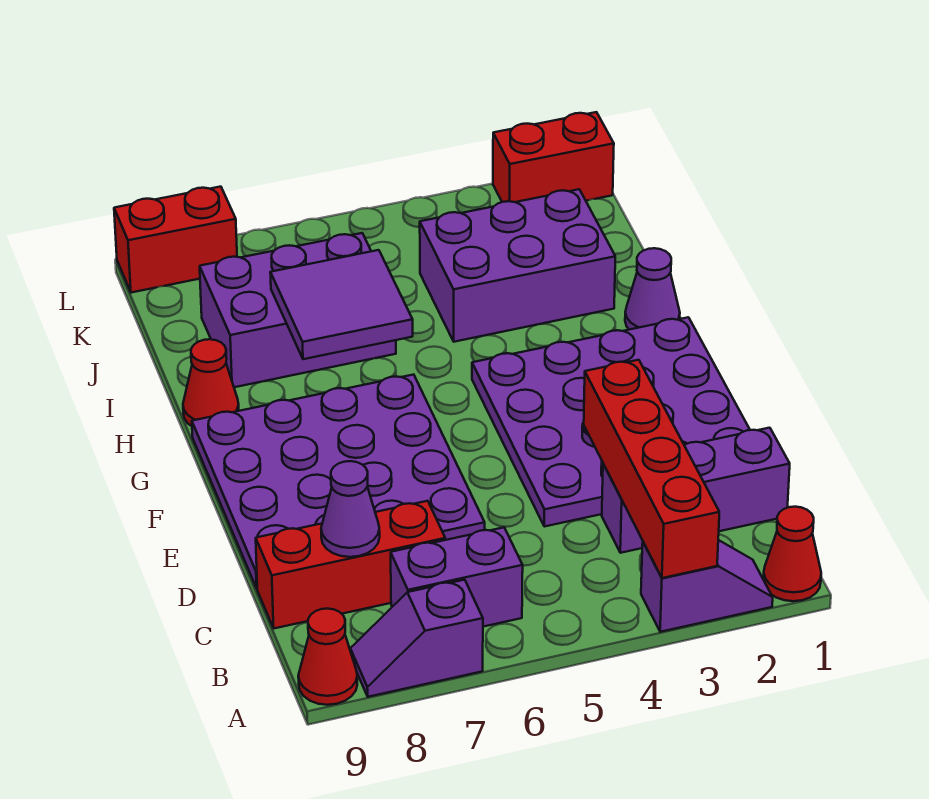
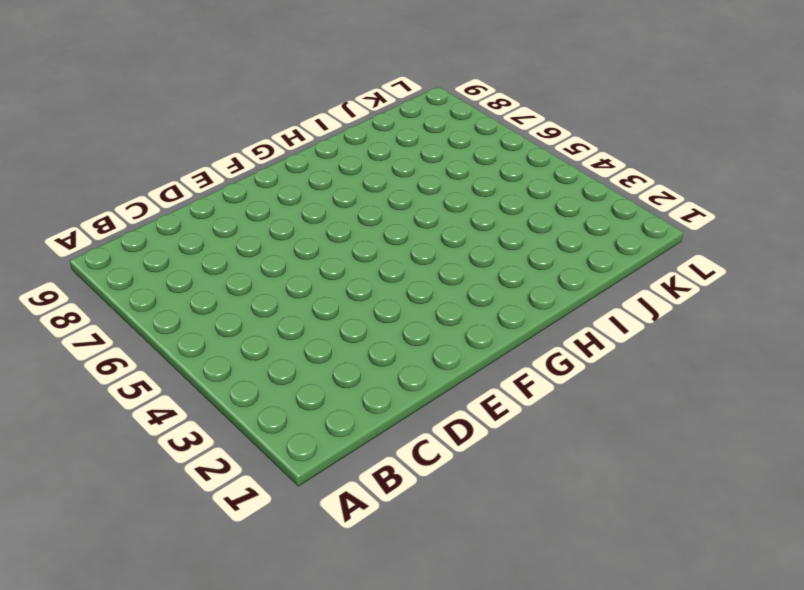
none -> red 1x1 cone [763,507,821,601]
none -> purple 1x2 slope [641,540,773,632]
none -> purple 1x2 slope [350,580,483,697]

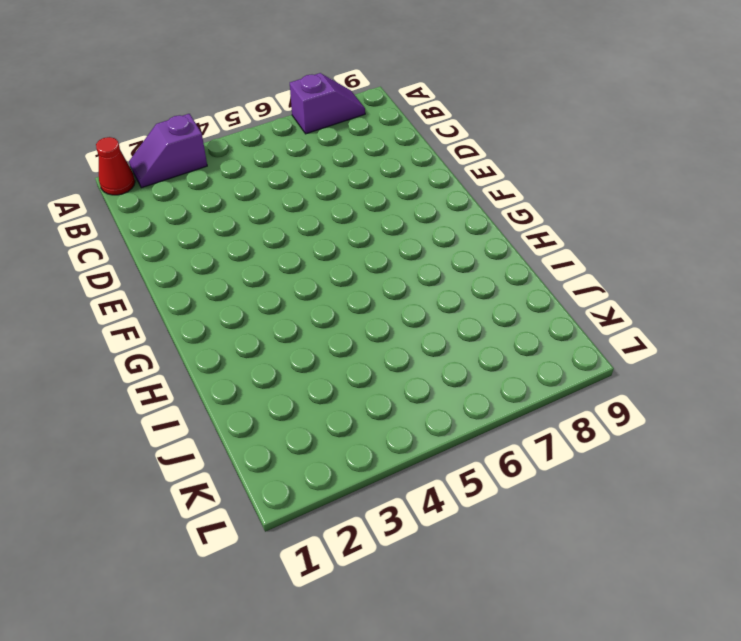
none -> red 1x1 cone [298,609,357,705]
none -> purple 1x2 brick [391,528,523,627]
none -> purple 1x3 brick [602,428,790,553]

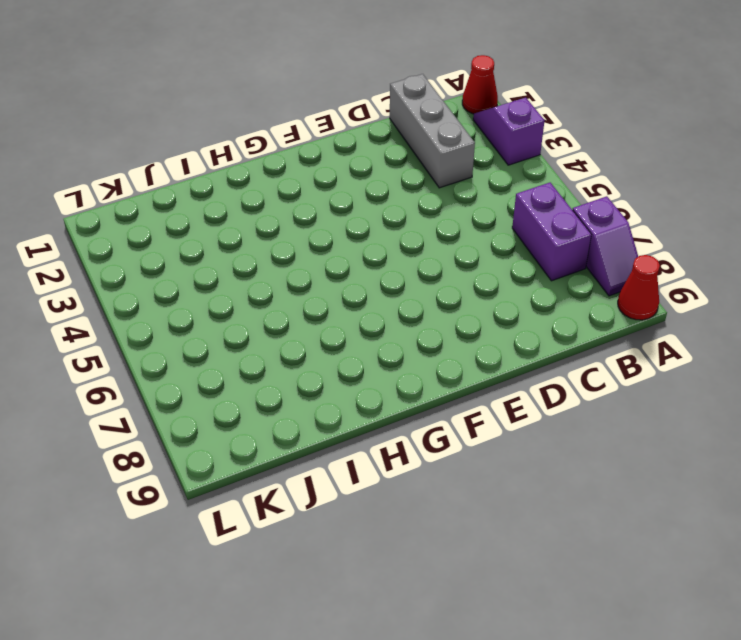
grey 1x3 brick [390,74,475,188] -> purple 1x3 brick [602,428,790,553]
none -> red 1x3 brick [256,501,445,628]
none -> purple 4x4 plate [472,317,750,527]
none -> purple 4x4 plate [192,375,485,588]

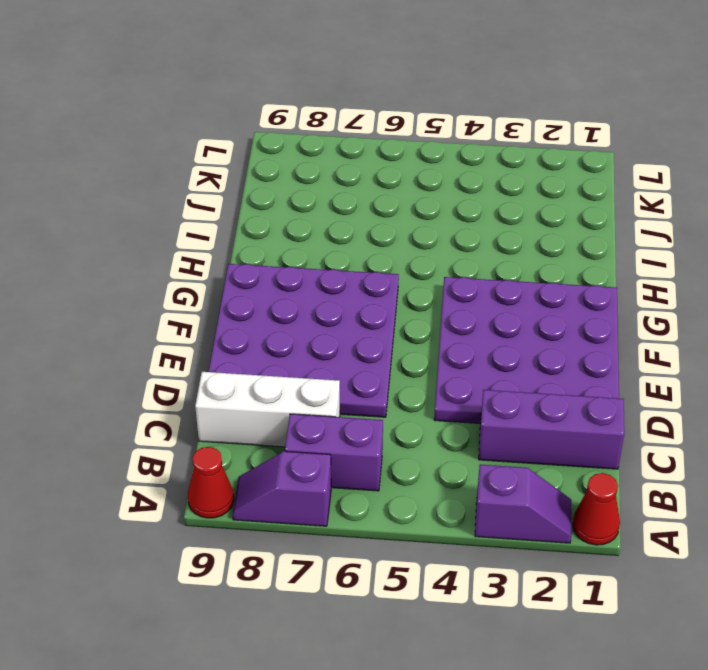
white 1x3 brick [195,372,340,447] -> red 1x3 brick [256,501,445,628]
none -> purple 1x1 cone [625,248,680,330]
none -> red 1x1 cone [183,339,239,426]
none -> purple 2x3 brick [420,189,615,342]

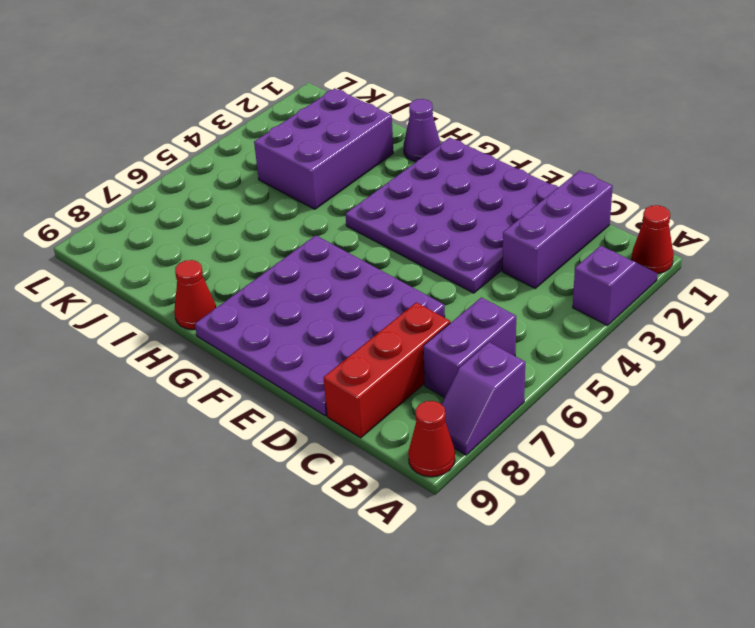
none -> purple 2x3 brick [200,233,396,387]
none -> red 1x2 brick [493,112,614,202]
none -> red 1x2 brick [114,187,237,293]

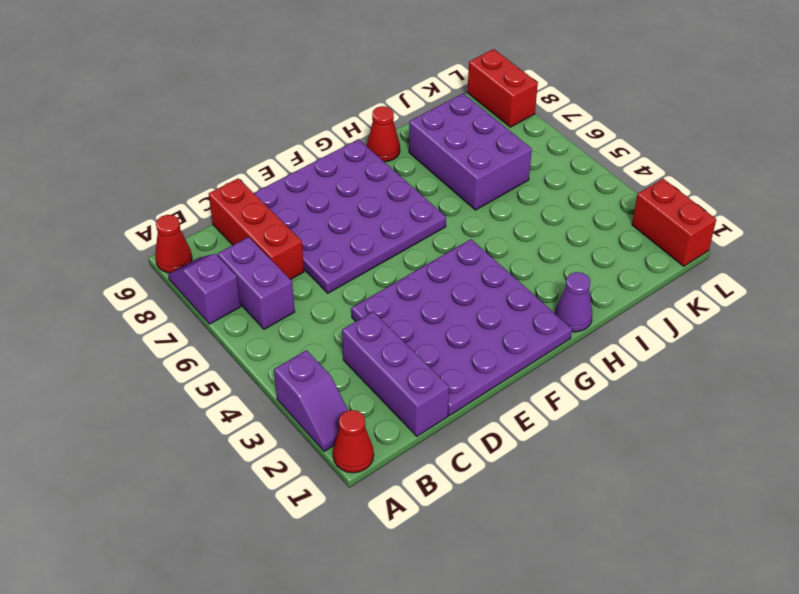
none -> purple 2x3 brick [420,189,615,342]
none -> red 1x4 brick [584,360,719,578]
none -> purple 1x1 cone [321,461,380,557]

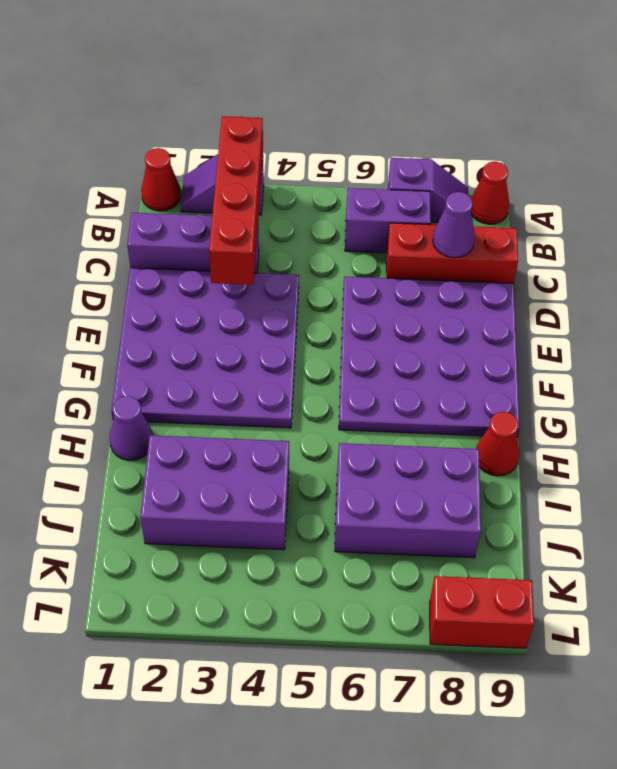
none -> red 1x2 brick [493,112,614,202]
none -> purple 2x2 tile [270,250,413,359]

